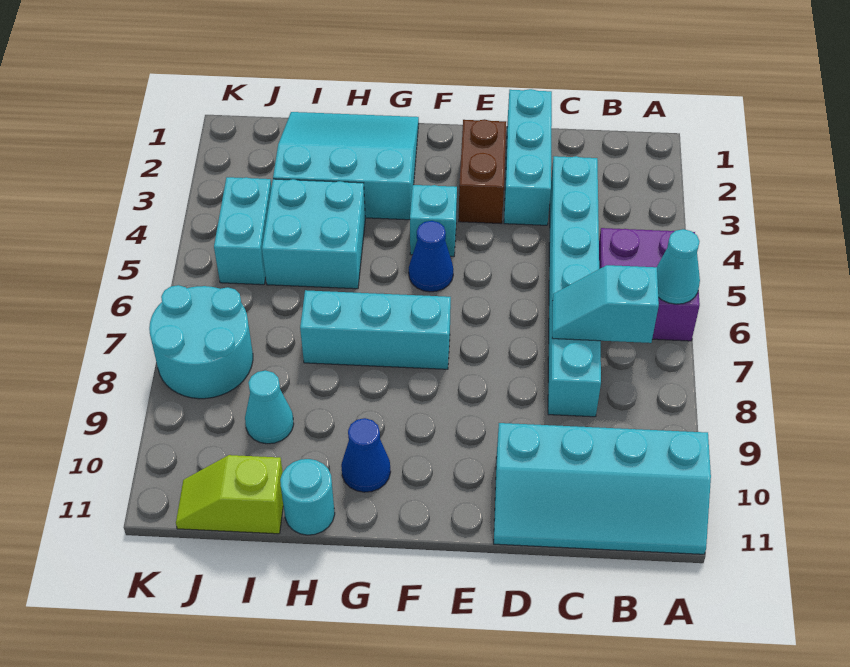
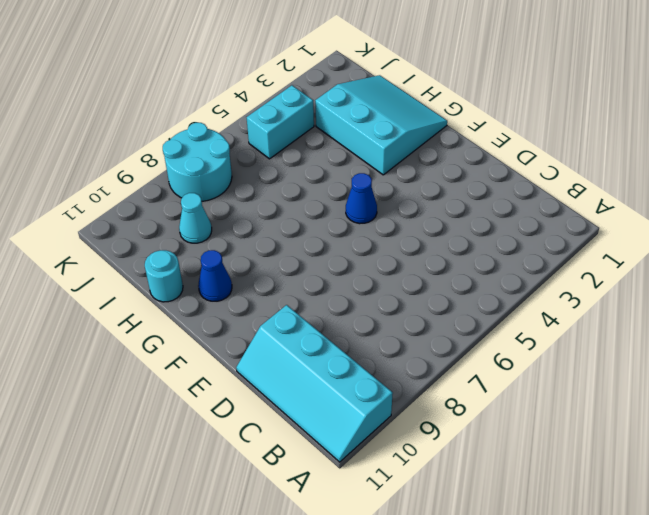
none -> purple 2x2 brick [599,228,700,341]
none -> cyan 1x6 brick [548,156,601,417]
none -> cyan 1x3 brick [504,89,552,225]

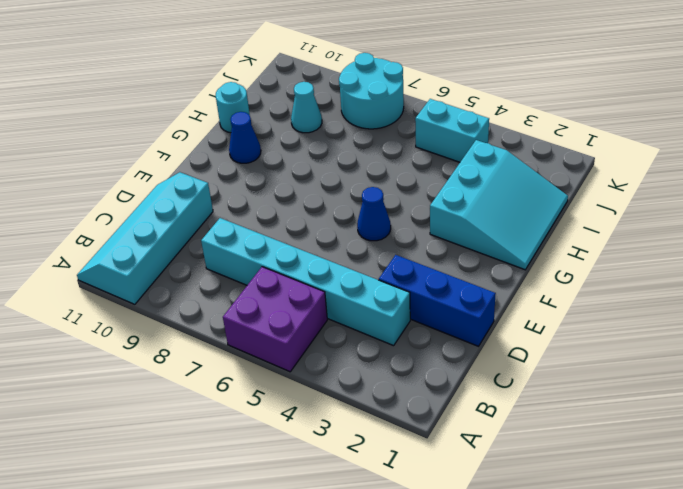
blue 1x3 brick [379,255,496,346] -> cyan 1x3 brick [504,89,552,225]
none -> brown 1x2 brick [459,119,506,224]
none -> cyan 1x1 brick [410,185,457,257]
none -> cyan 1x3 brick [300,290,451,369]

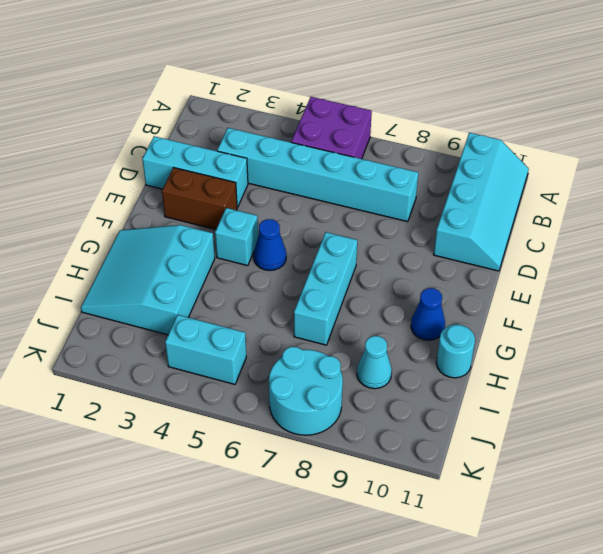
none -> cyan 2x2 brick [262,179,365,289]
none -> lime 1x2 slope [176,455,283,534]
none -> cyan 1x1 cone [657,229,700,304]

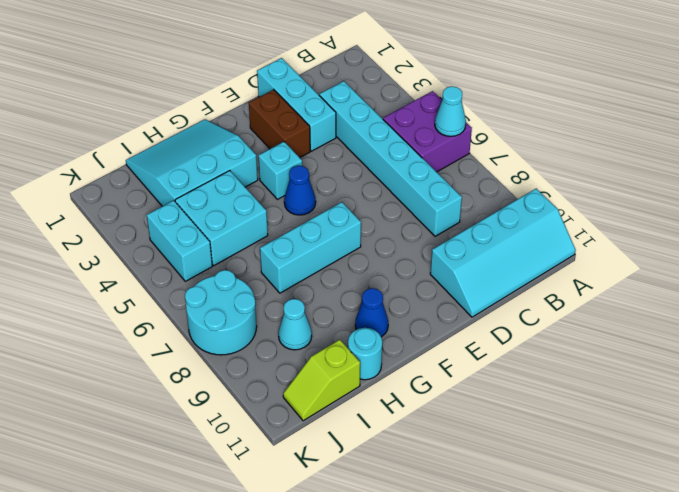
none -> cyan 1x2 slope [552,265,659,343]

